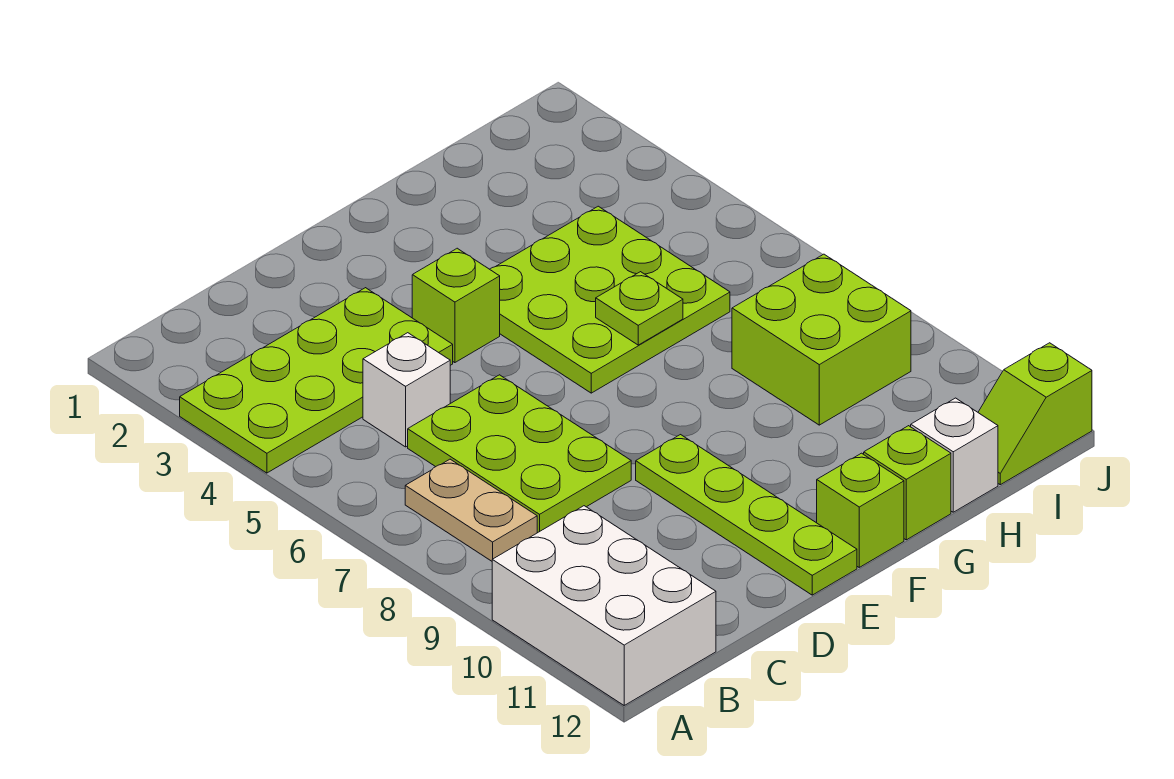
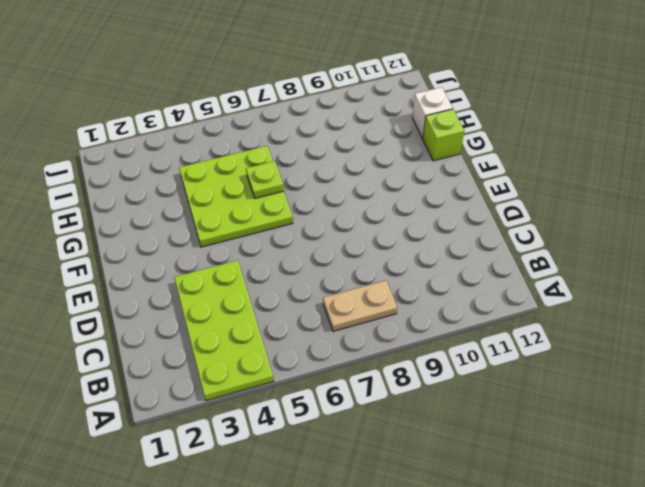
none -> white 2x3 brick [492,506,716,705]
none -> white 1x1 brick [363,333,450,447]
none -> lime 2x3 plate [408,375,631,533]

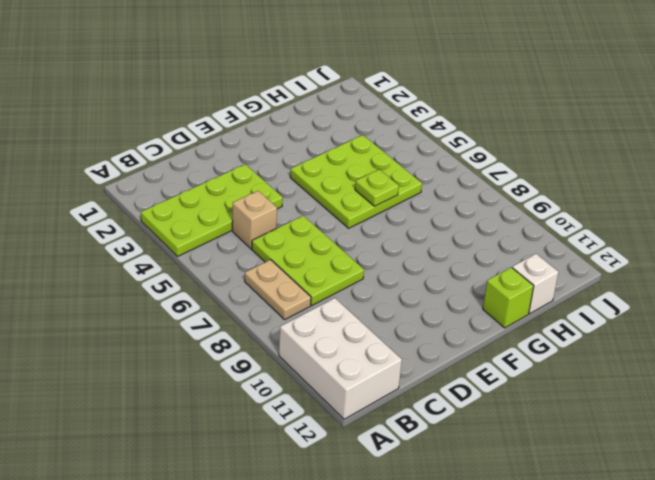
tan 1x1 brick [232,191,277,249] -> white 1x1 brick [363,333,450,447]
none -> lime 1x1 brick [412,248,500,363]
none -> lime 1x4 plate [636,435,857,595]
none -> lime 1x1 brick [817,453,904,567]

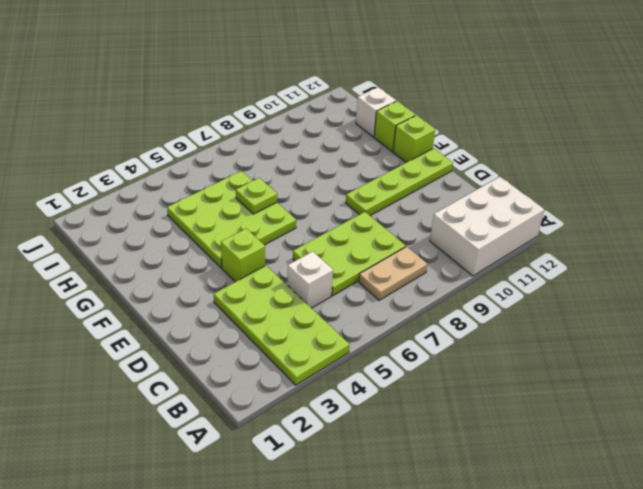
none -> lime 2x2 brick [732,254,911,425]
none -> lime 1x2 slope [978,343,1092,485]

